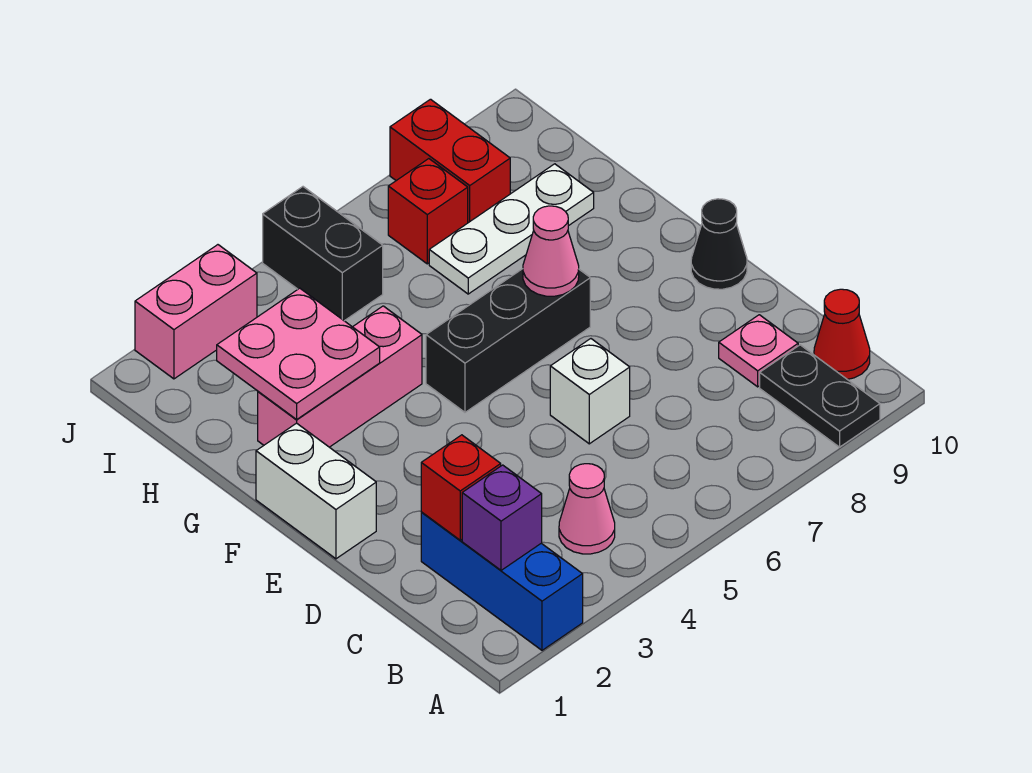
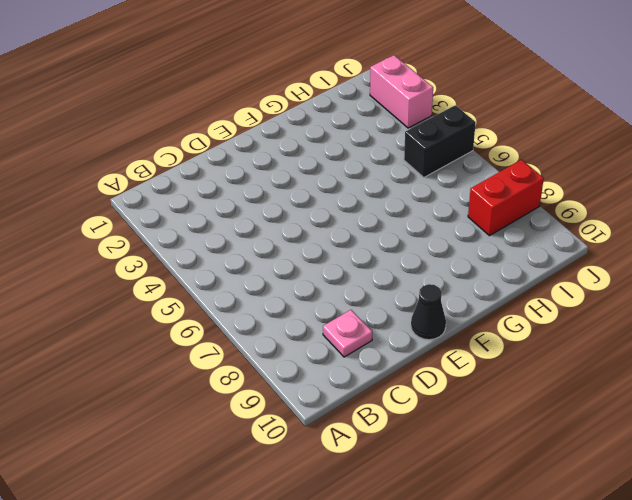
none -> blue 1x3 brick [421,512,583,650]
none -> black 1x2 plate [760,345,880,447]
none -> pink 1x1 cone [559,464,615,554]

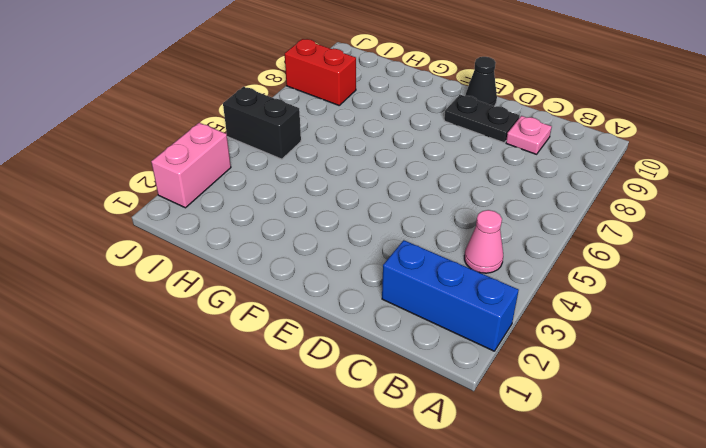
black 1x2 plate [444,95,520,143] -> black 1x2 plate moved to [760,345,880,447]
none -> red 1x1 cone [814,289,870,379]
none -> white 1x1 brick [550,339,630,444]
none -> white 1x2 brick [256,423,376,559]

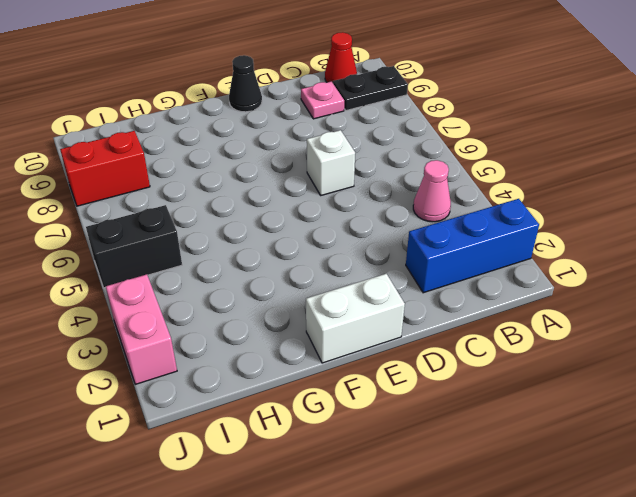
none -> black 1x3 brick [426,269,590,412]
none -> pink 1x3 brick [258,306,422,447]
none -> white 1x3 plate [429,164,594,294]

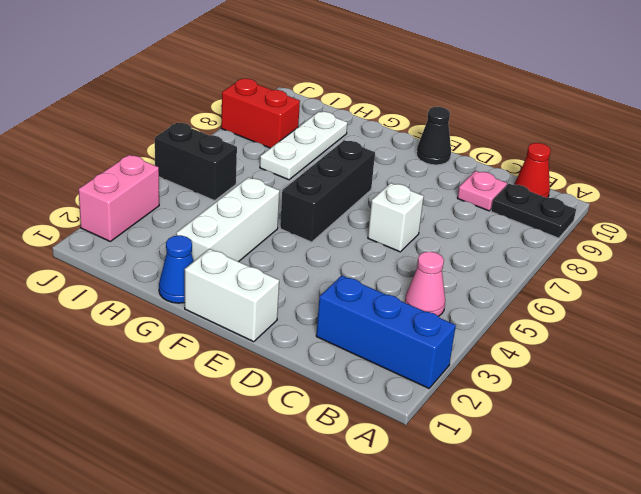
blue 1x1 cone [159,235,194,303] -> none
white 1x3 brick [176,177,280,262] -> pink 1x3 brick [258,306,422,447]
none -> red 1x1 brick [388,159,468,264]
none -> purple 1x1 brick [462,465,542,570]
none -> red 1x1 brick [421,435,501,540]

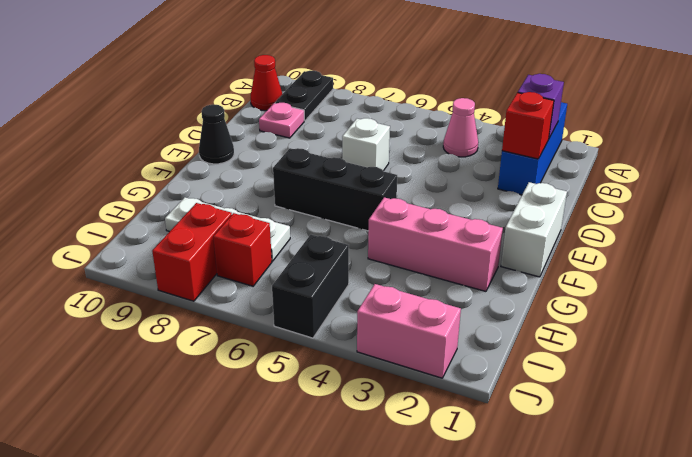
none -> pink 1x1 cone [523,206,579,296]
none -> pink 2x2 plate [217,288,380,419]

